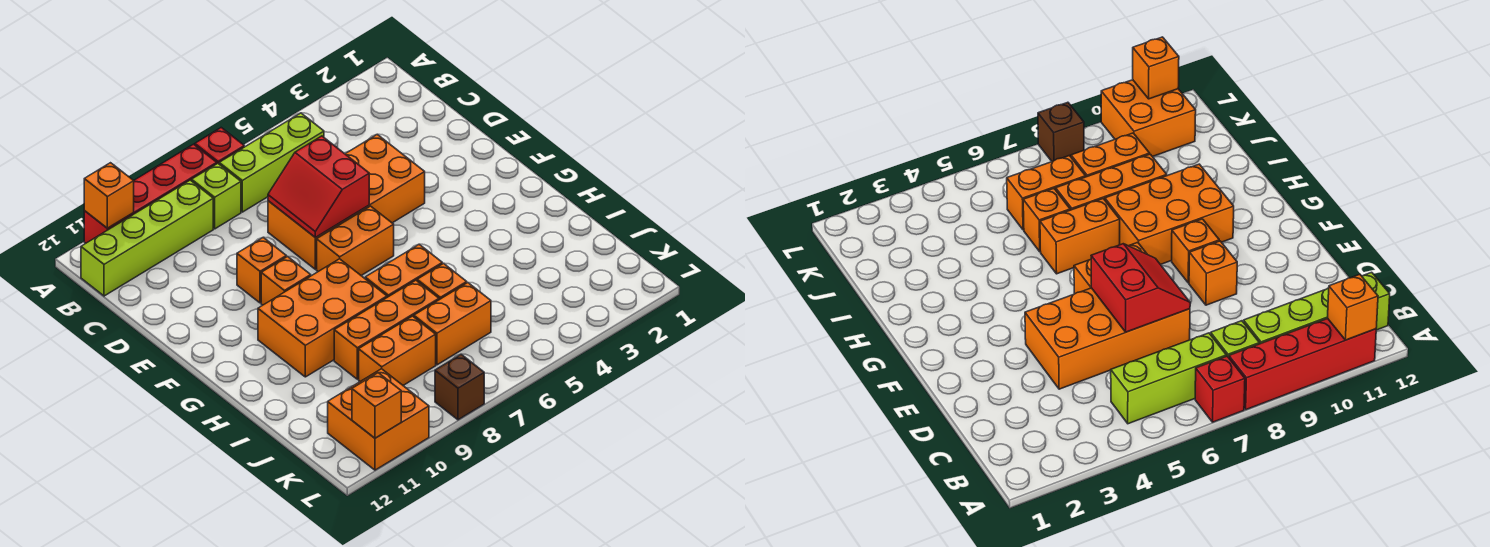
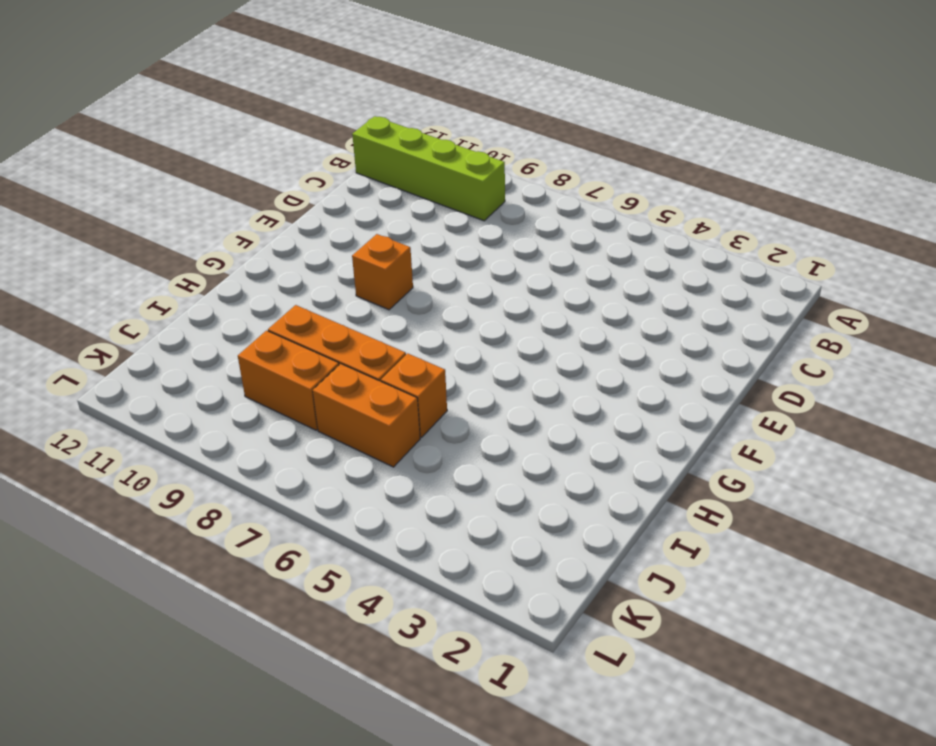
none -> red 1x1 brick [195,128,244,164]
none -> red 1x4 brick [84,144,217,243]
none -> lime 1x3 brick [219,113,324,212]

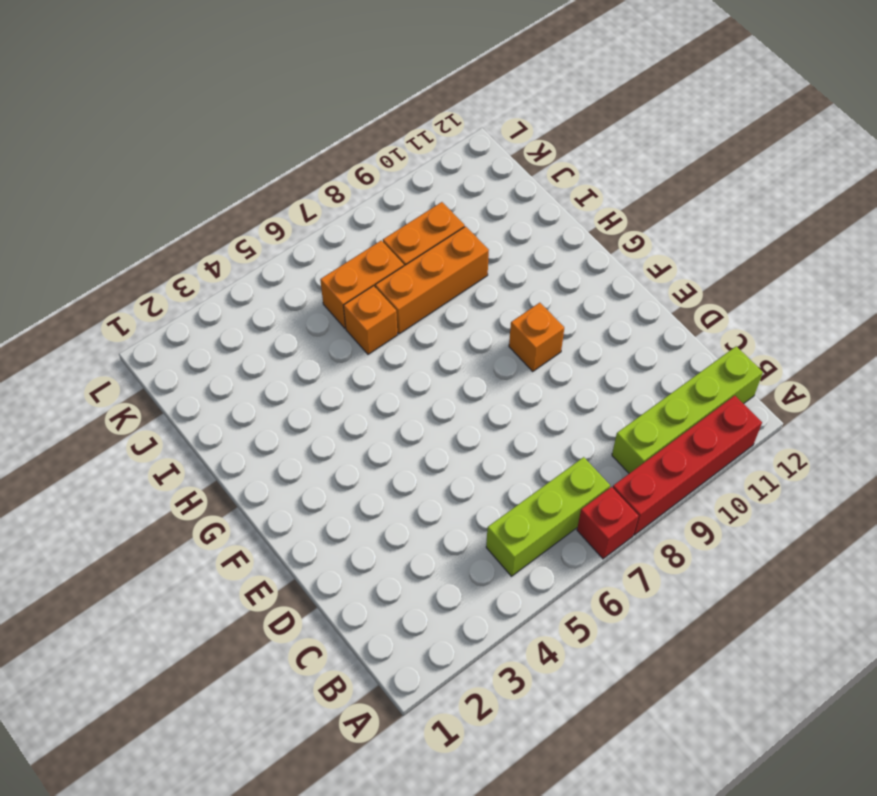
none -> lime 1x1 brick [192,164,241,229]
none -> orange 2x4 brick [268,134,425,269]
none -> orange 1x1 brick [237,237,286,303]

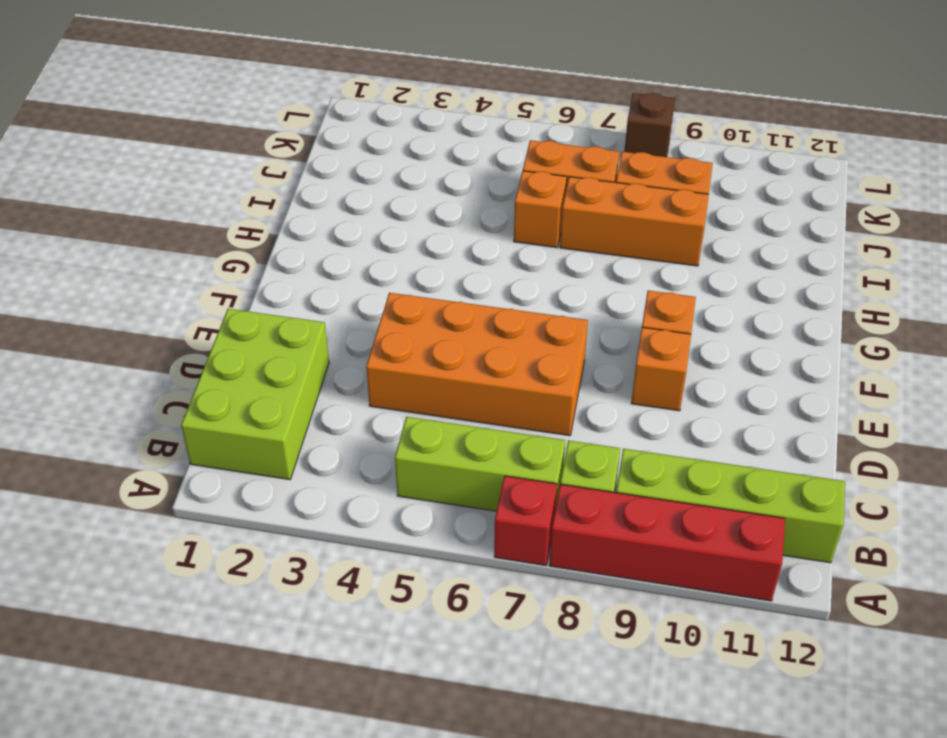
lime 2x3 brick [181,309,329,480] -> none
none -> orange 1x2 brick [317,206,394,275]
none -> orange 2x3 brick [258,259,387,377]
none -> orange 1x2 brick [365,244,442,297]

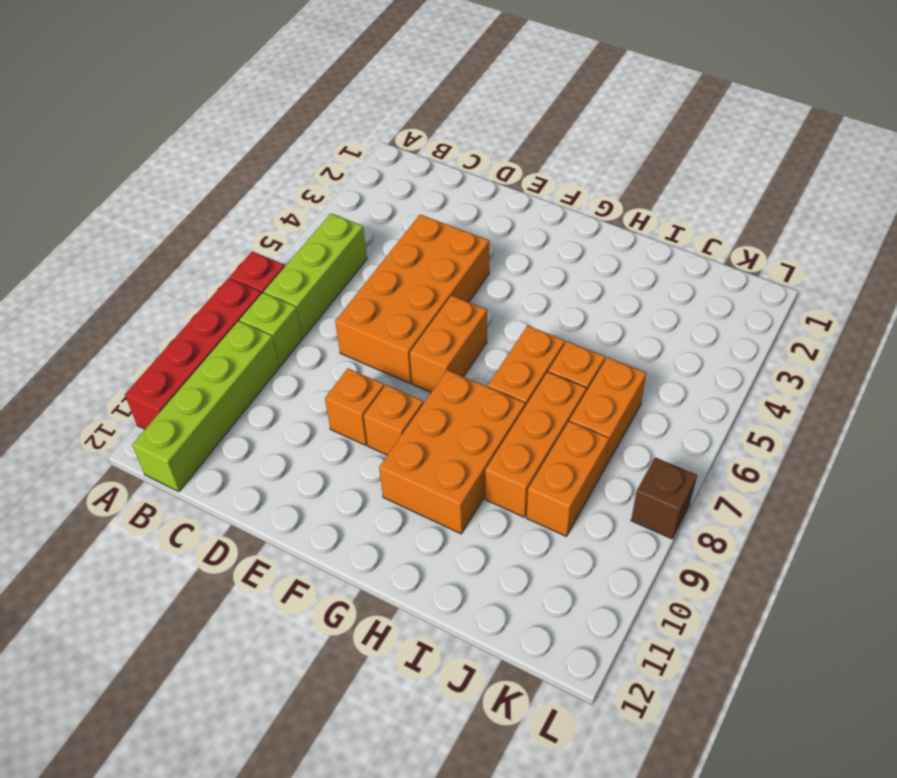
none -> orange 2x2 brick [328,369,429,470]
none -> orange 1x1 brick [84,163,134,228]
none -> red 2x2 slope [268,136,369,238]

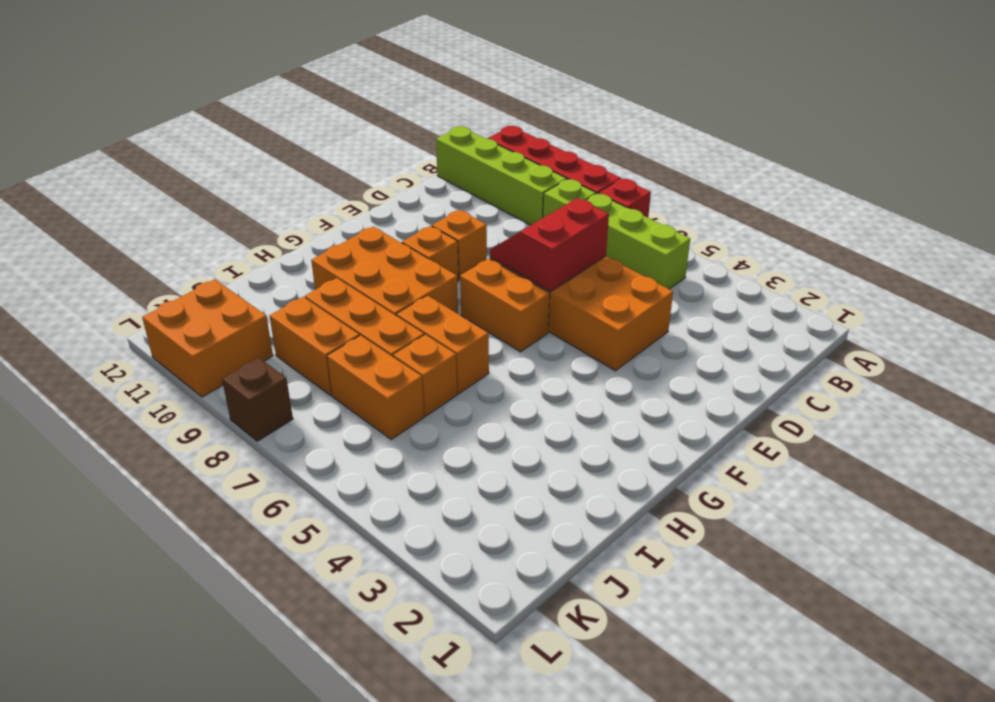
none -> orange 1x1 brick [84,163,134,228]
none -> orange 1x1 brick [352,373,401,438]

